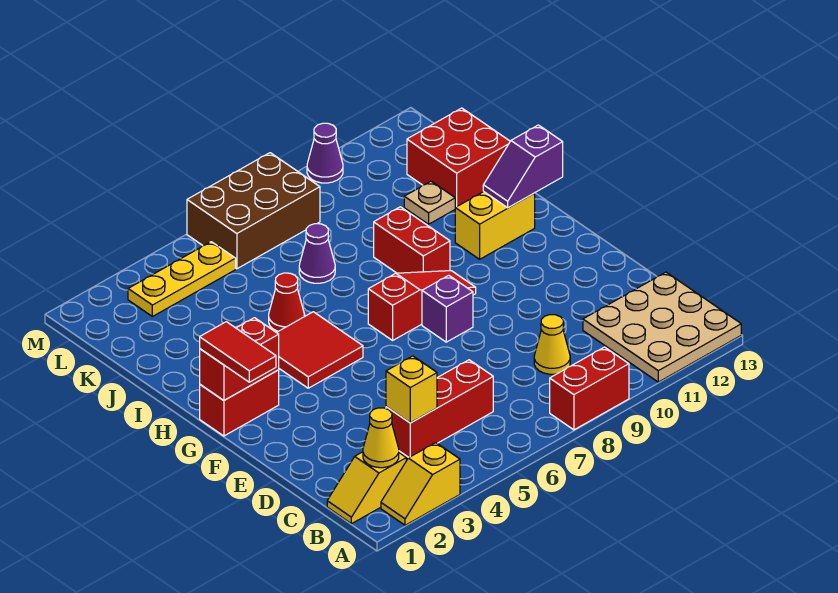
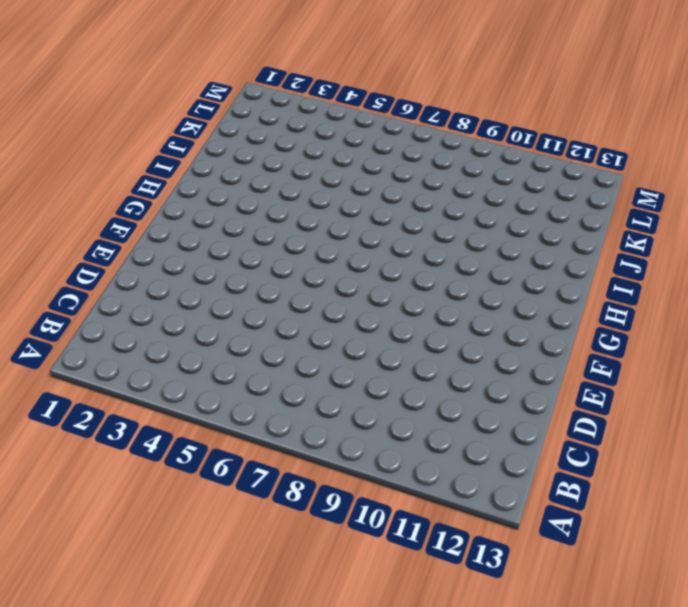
none -> yellow 1x2 slope [381,443,460,525]
none -> red 1x2 brick [550,347,629,430]
none -> tan 3x3 plate [583,272,741,382]

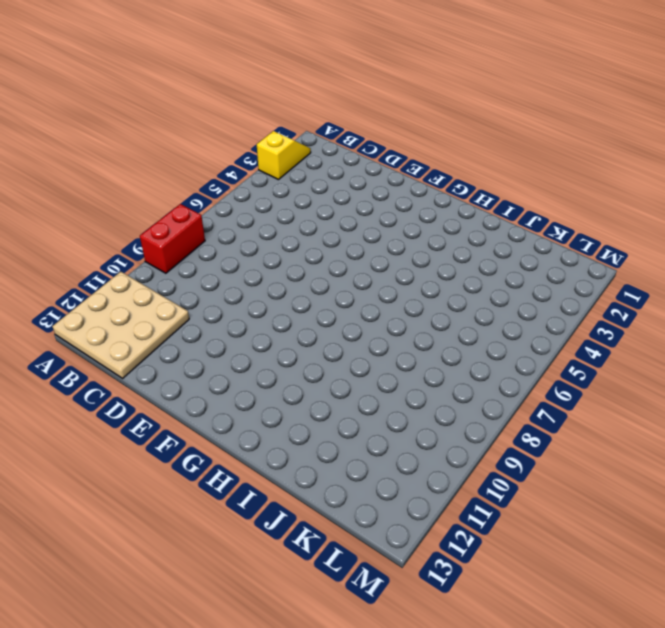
none -> yellow 1x2 slope [327,452,406,524]
none -> red 1x3 brick [386,360,493,457]
none -> yellow 1x1 cone [534,315,570,374]

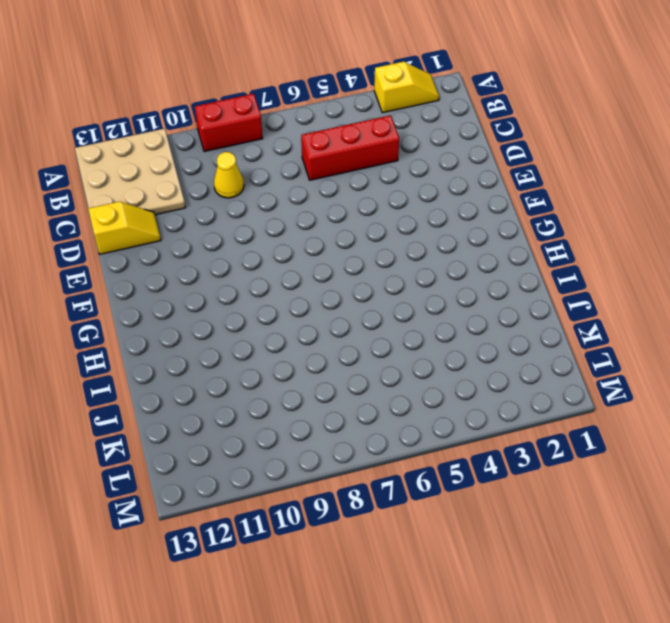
yellow 1x2 slope [88,202,161,254] -> yellow 1x2 slope moved to [327,452,406,524]
none -> purple 1x1 brick [422,275,473,342]
none -> red 1x2 brick [200,370,279,436]
none -> red 2x2 tile [276,312,363,388]

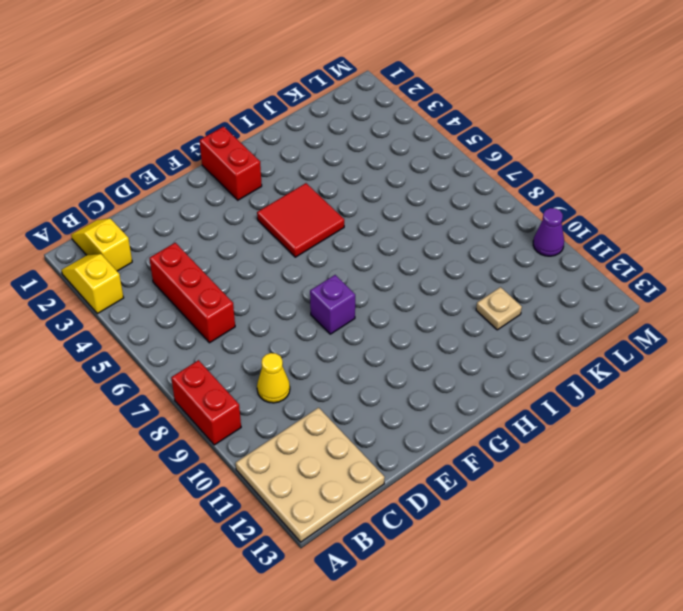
none -> red 1x3 slope [368,271,476,340]
none -> red 1x2 brick [374,207,450,273]
none -> yellow 1x2 brick [455,192,535,259]

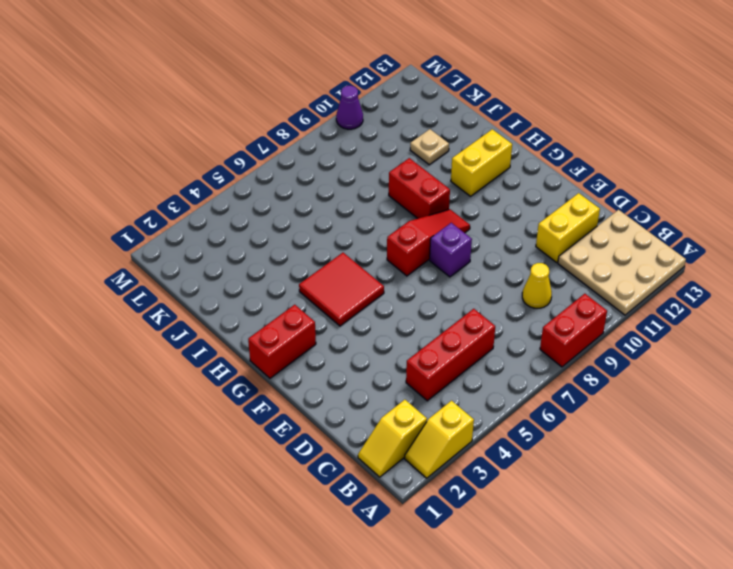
yellow 1x2 brick [536,193,600,263] -> none
none -> red 1x1 cone [269,273,305,331]
none -> purple 1x1 cone [299,224,335,283]
none -> red 2x2 brick [407,108,510,207]

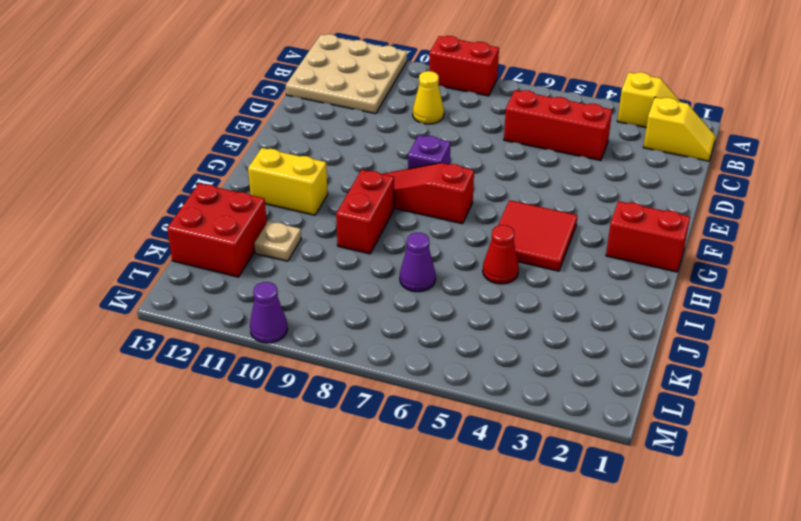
none -> yellow 1x3 plate [128,242,236,317]
none -> brown 2x3 brick [187,153,320,269]
none -> yellow 1x1 cone [363,408,399,468]

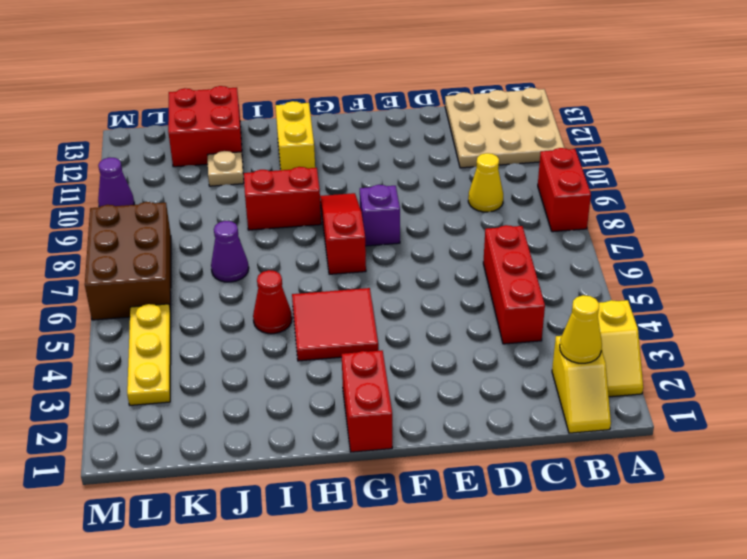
none -> yellow 1x1 brick [386,356,437,423]
none -> red 1x2 brick [200,318,279,400]
none -> purple 1x2 slope [483,125,563,208]

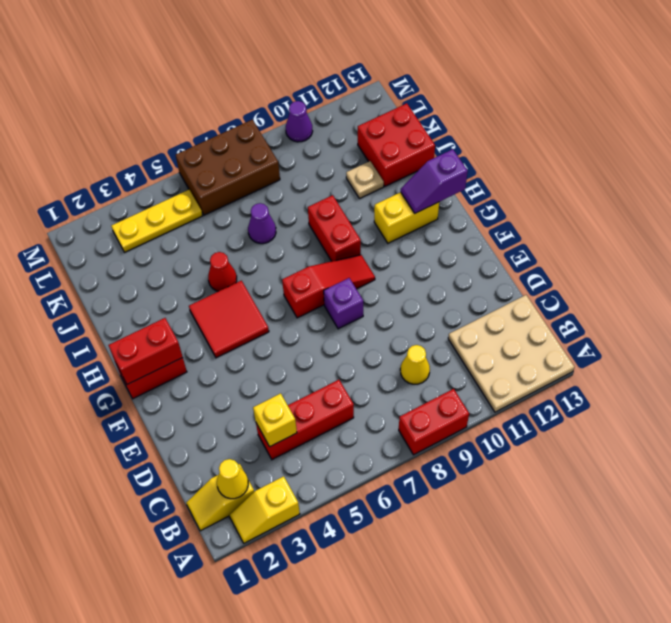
none -> red 1x2 tile [200,322,276,382]

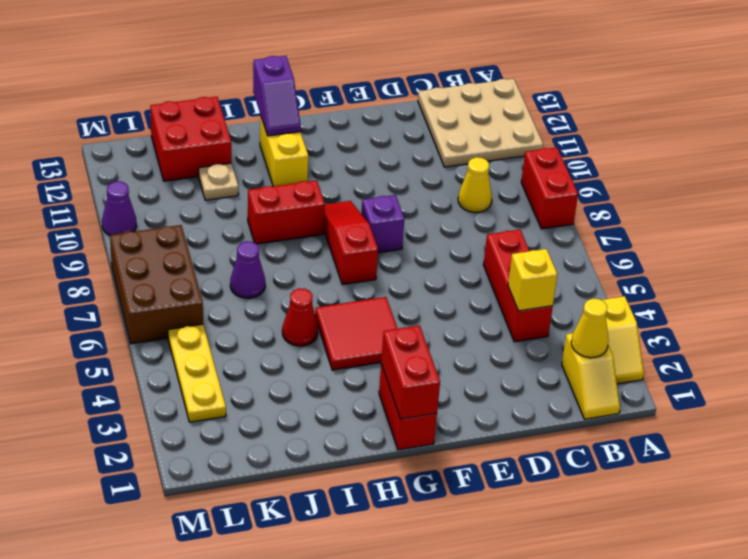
none -> red 1x2 tile [200,322,276,382]

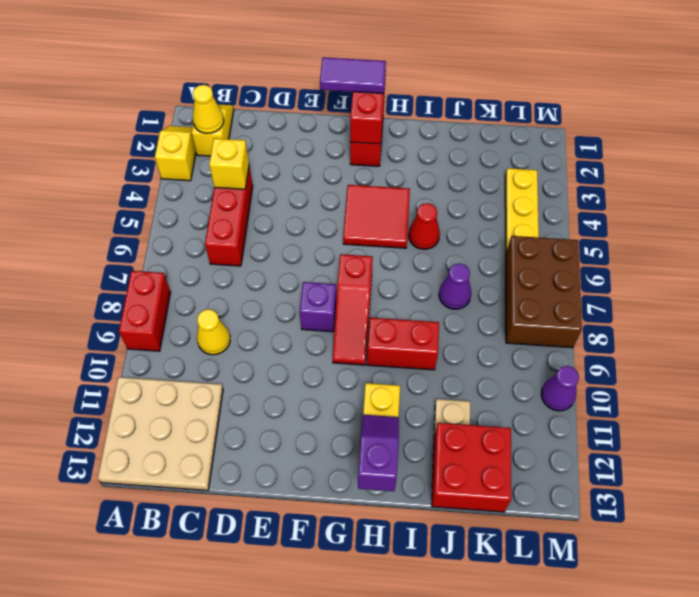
purple 1x2 tile [320,57,386,94] -> red 1x2 tile [200,322,276,382]

